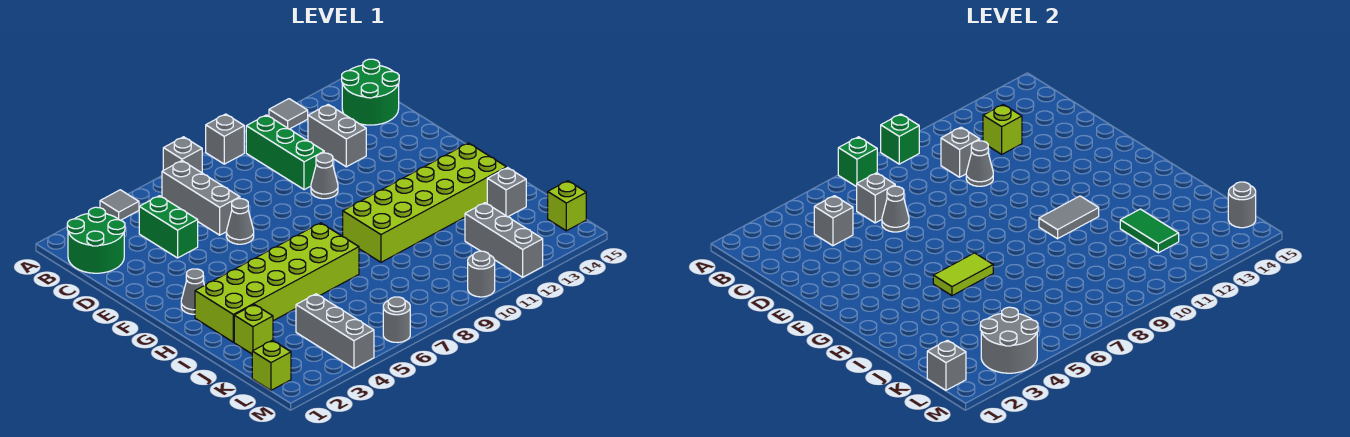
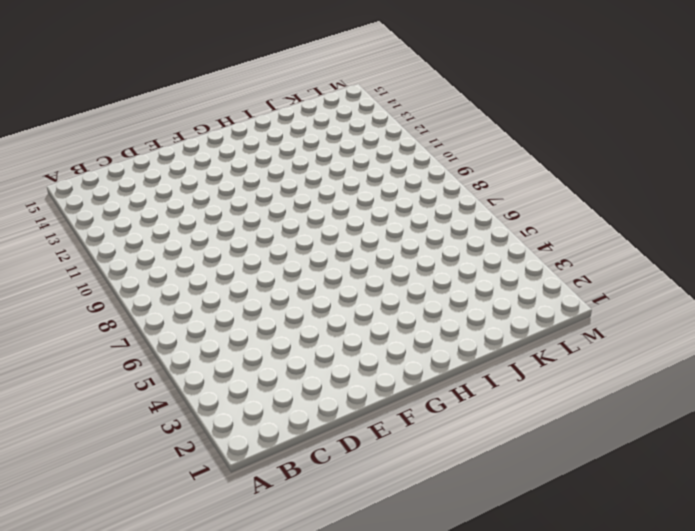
none -> grey 1x1 tile [100,190,139,220]
none -> grey 1x1 brick [163,137,202,173]
none -> grey 1x1 brick [206,114,244,164]
none -> grey 1x1 tile [269,99,308,129]

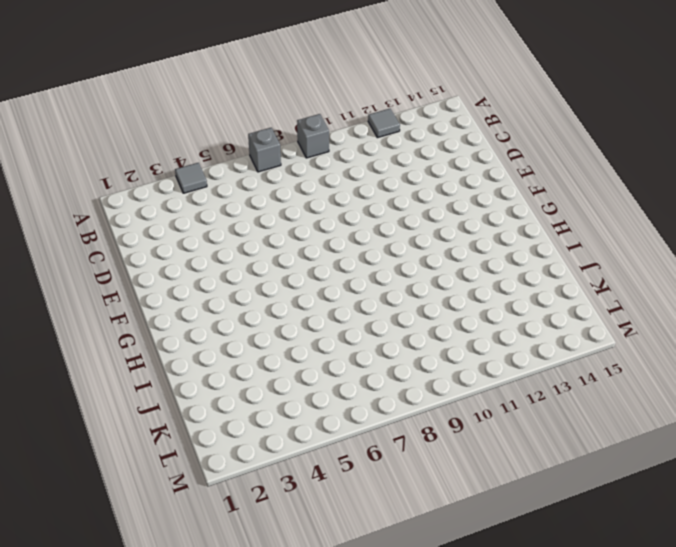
none -> green 2x2 round brick [67,207,125,273]
none -> grey 1x3 brick [162,161,240,235]
none -> green 1x3 brick [246,115,324,190]
none -> green 2x2 round brick [342,59,399,125]

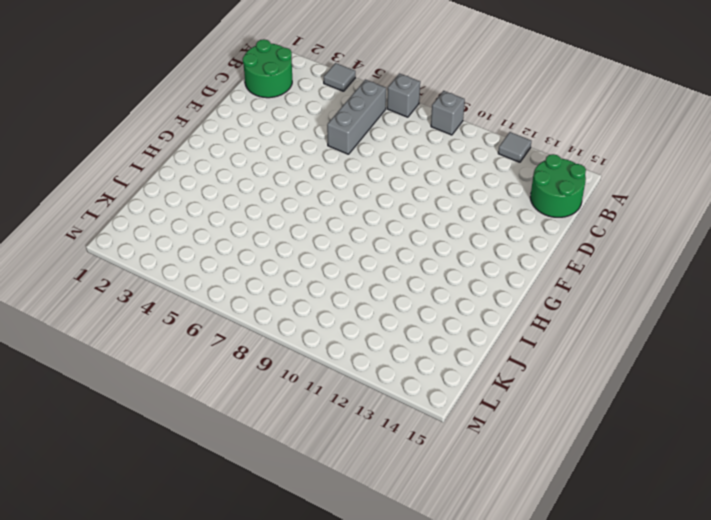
none -> green 1x3 brick [246,115,324,190]
none -> green 1x2 brick [139,196,198,258]
none -> grey 1x2 brick [308,105,366,167]
none -> grey 1x1 cone [226,199,254,244]

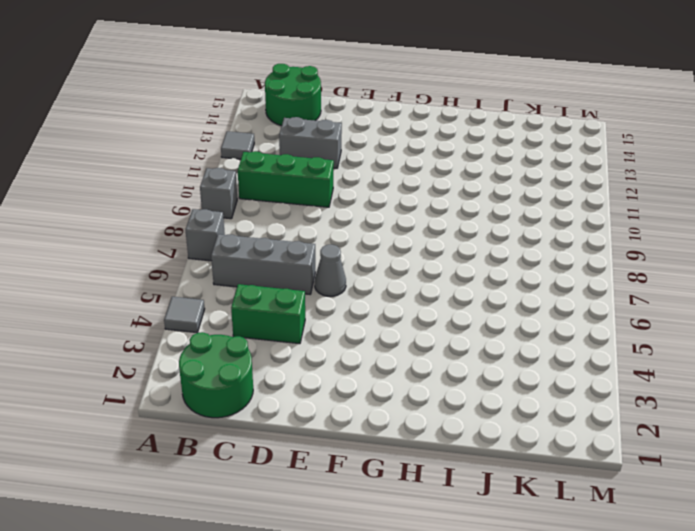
none -> grey 1x1 cone [311,153,338,199]
none -> grey 1x1 cone [181,269,204,314]
none -> lime 2x6 brick [195,223,359,342]
none -> lime 2x6 brick [343,143,507,262]

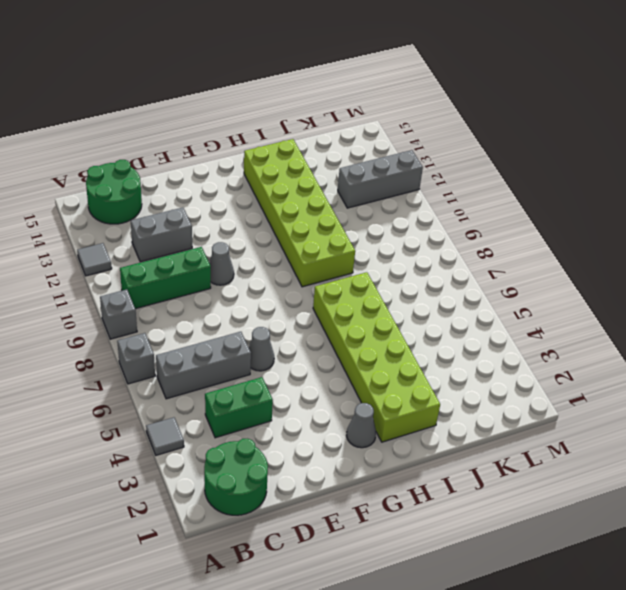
none -> lime 1x1 brick [234,304,273,354]
none -> grey 1x1 brick [487,168,526,217]
none -> grey 1x3 brick [296,294,374,368]
none -> lime 1x1 brick [252,340,291,390]

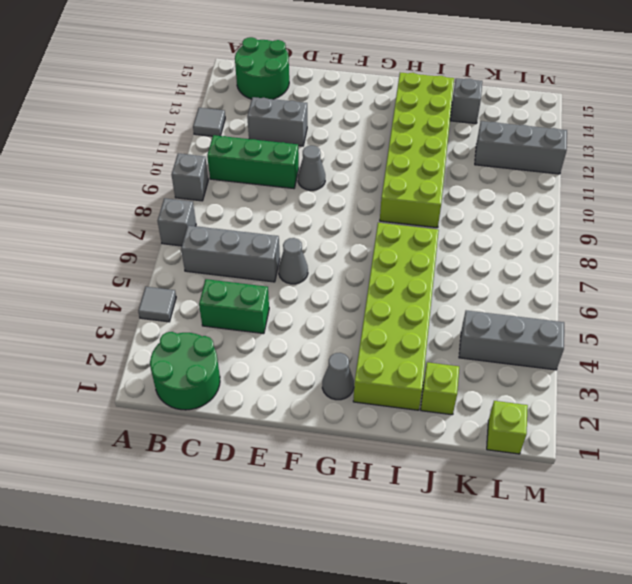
none -> lime 1x1 brick [548,181,586,231]
none -> grey 1x1 round brick [383,297,410,343]
none -> grey 1x1 round brick [468,251,495,297]
none -> green 1x1 brick [838,137,877,187]

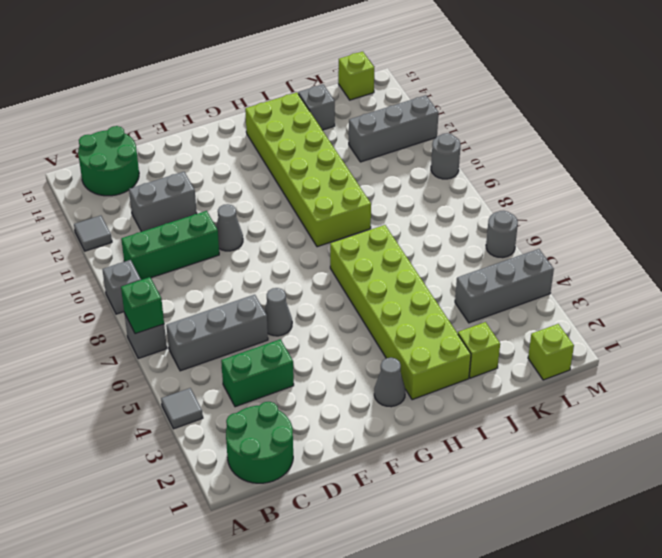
none -> green 1x1 brick [881,114,919,164]
none -> grey 1x1 brick [814,196,853,246]
none -> grey 1x1 brick [857,173,895,223]
none -> grey 1x1 brick [941,127,980,177]

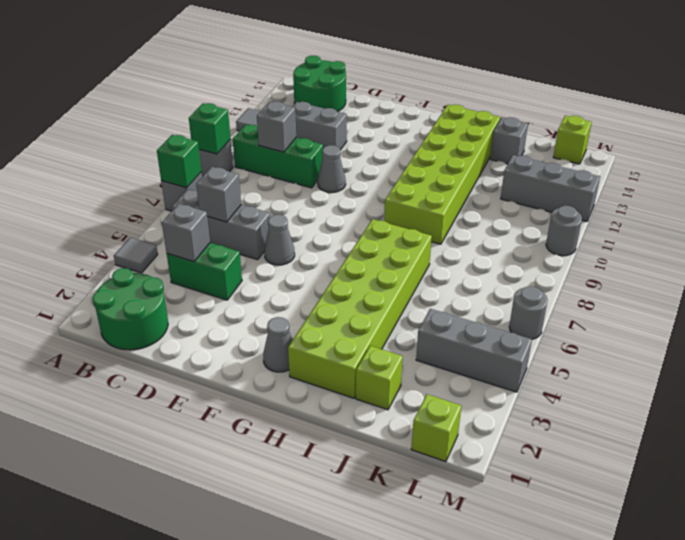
none -> lime 1x1 brick [983,105,1022,154]
none -> grey 1x1 cone [882,186,909,232]
none -> grey 1x1 cone [966,141,993,186]
none -> lime 1x2 tile [933,253,993,296]

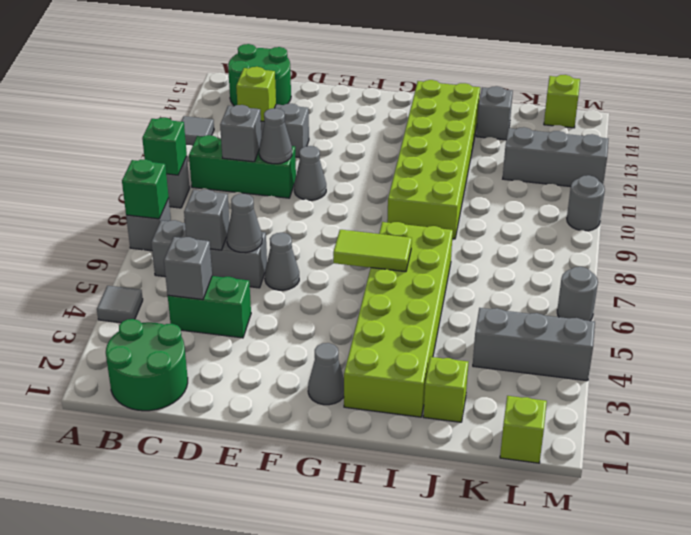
lime 1x2 tile [333,230,412,272] -> lime 1x2 tile turned to [933,253,993,296]
none -> grey 1x2 tile [1039,196,1099,239]
none -> green 1x2 tile [1120,209,1179,253]
none -> grey 1x1 brick [927,340,966,390]
none -> grey 2x2 round brick [980,307,1038,373]

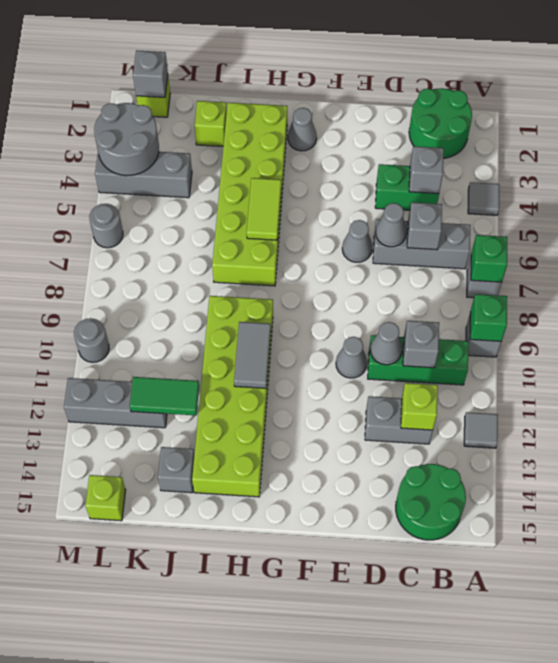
none -> grey 1x1 round brick [1228,182,1256,228]

